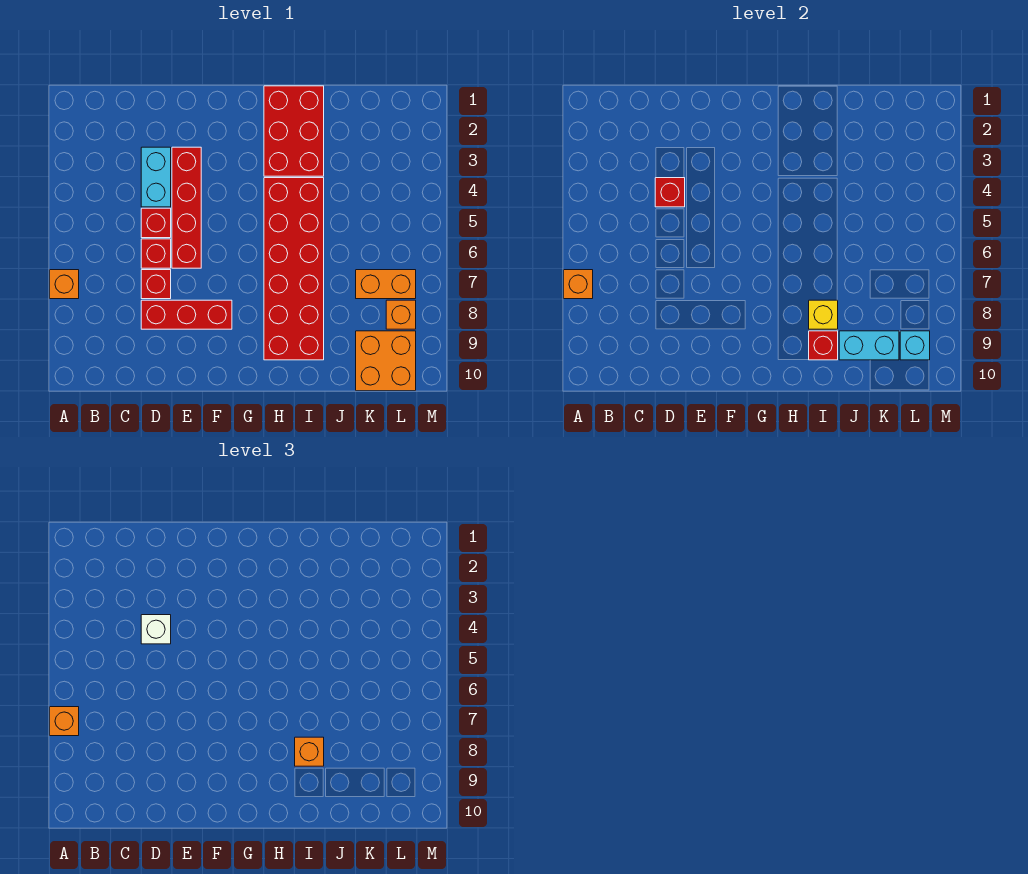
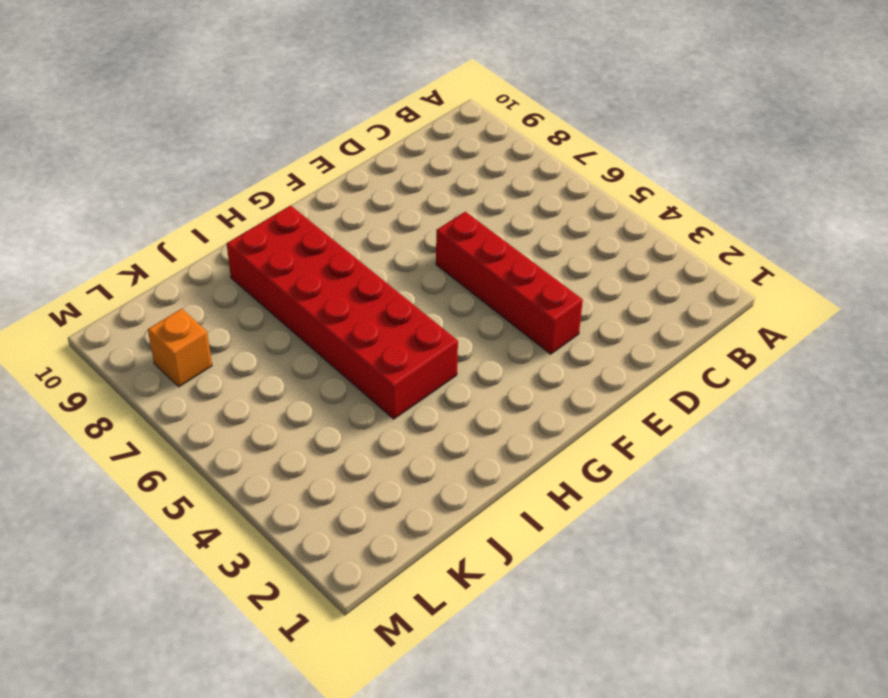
none -> orange 1x1 brick [50,270,79,299]
none -> cyan 1x2 brick [141,147,171,207]
none -> red 1x1 brick [141,208,171,238]

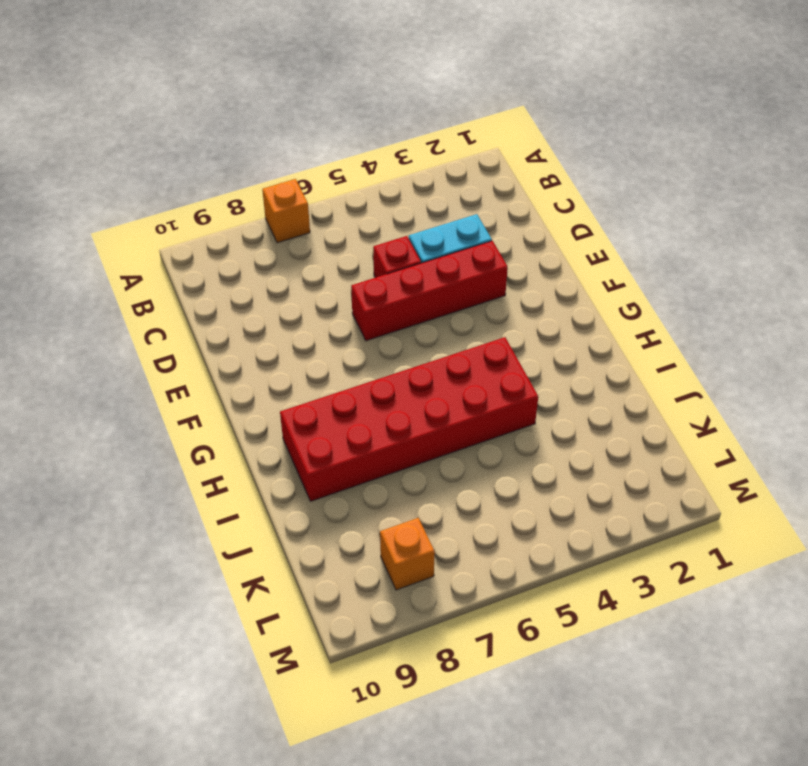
none -> red 1x1 brick [141,239,171,268]
none -> red 1x1 brick [141,270,171,299]
none -> red 1x3 brick [141,300,232,329]

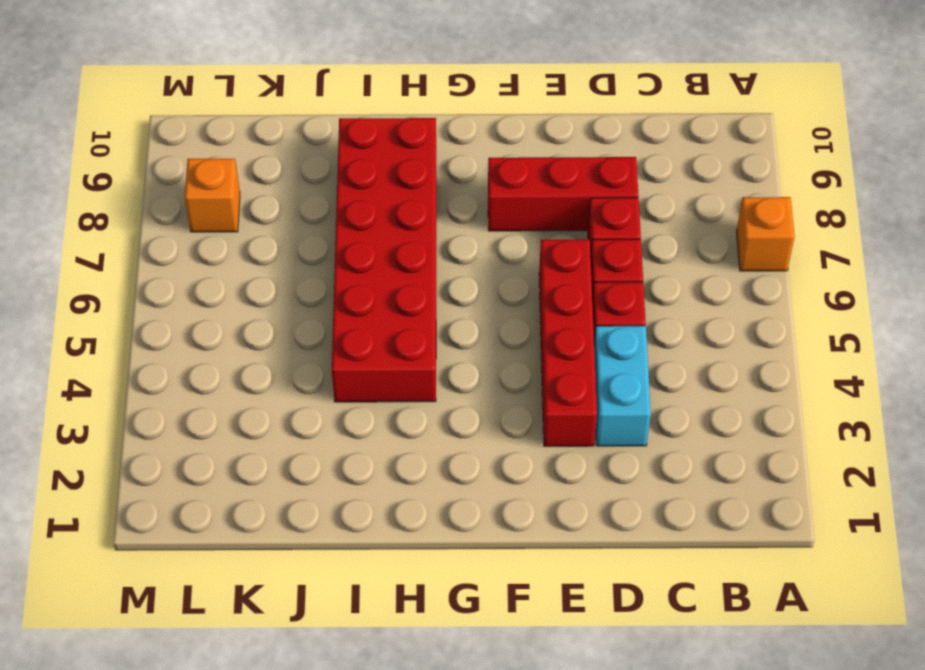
none -> red 2x3 brick [264,86,324,176]
none -> orange 1x2 brick [356,270,416,299]
none -> orange 2x2 brick [356,331,416,391]

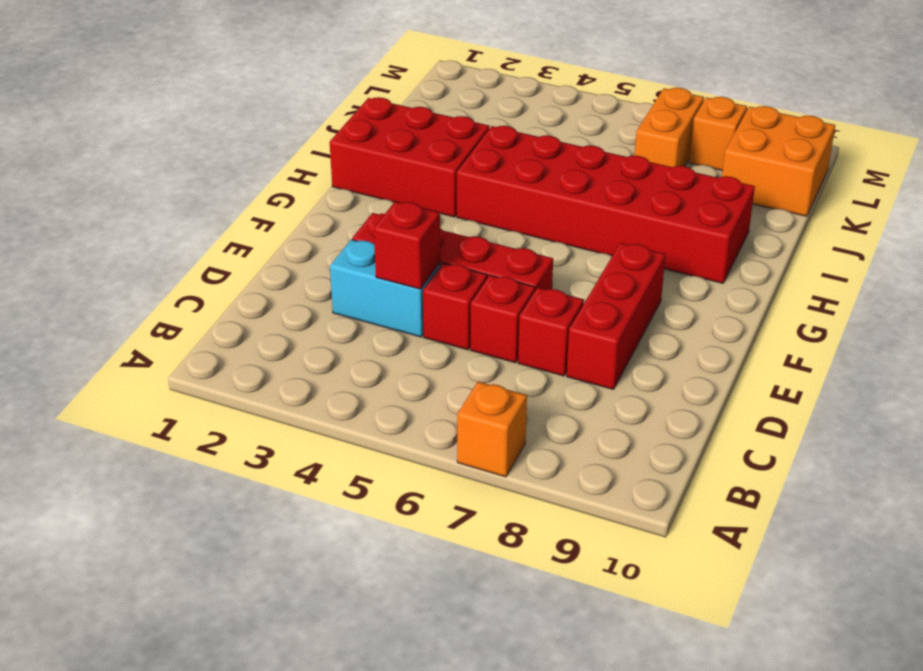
none -> orange 1x1 brick [564,270,593,299]
none -> yellow 1x1 brick [809,300,838,329]
none -> red 1x1 brick [809,331,838,360]

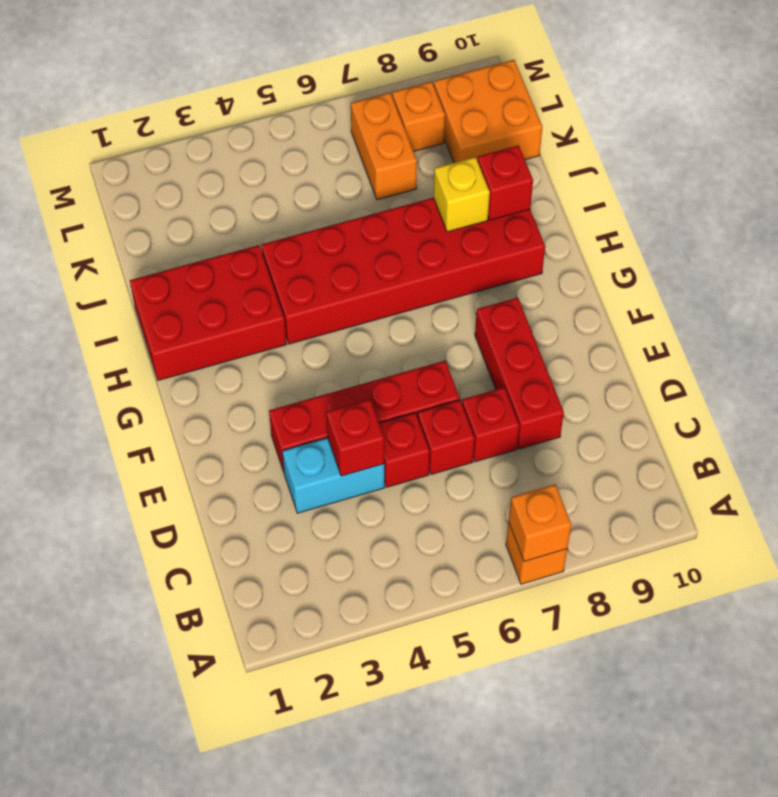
none -> cyan 1x2 brick [839,331,899,360]
none -> cyan 1x1 brick [900,331,930,360]
none -> orange 1x1 brick [50,707,79,736]

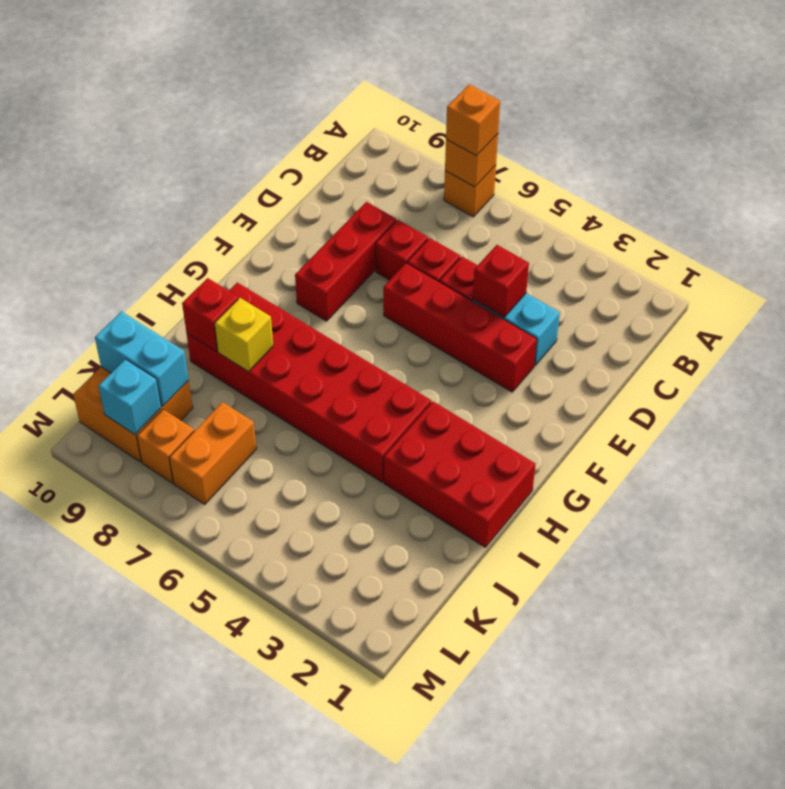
cyan 1x2 brick [95,311,189,406] -> cyan 1x2 brick turned to [839,331,899,360]
none -> white 1x1 brick [141,615,171,644]
none -> orange 1x1 brick [295,737,324,766]

